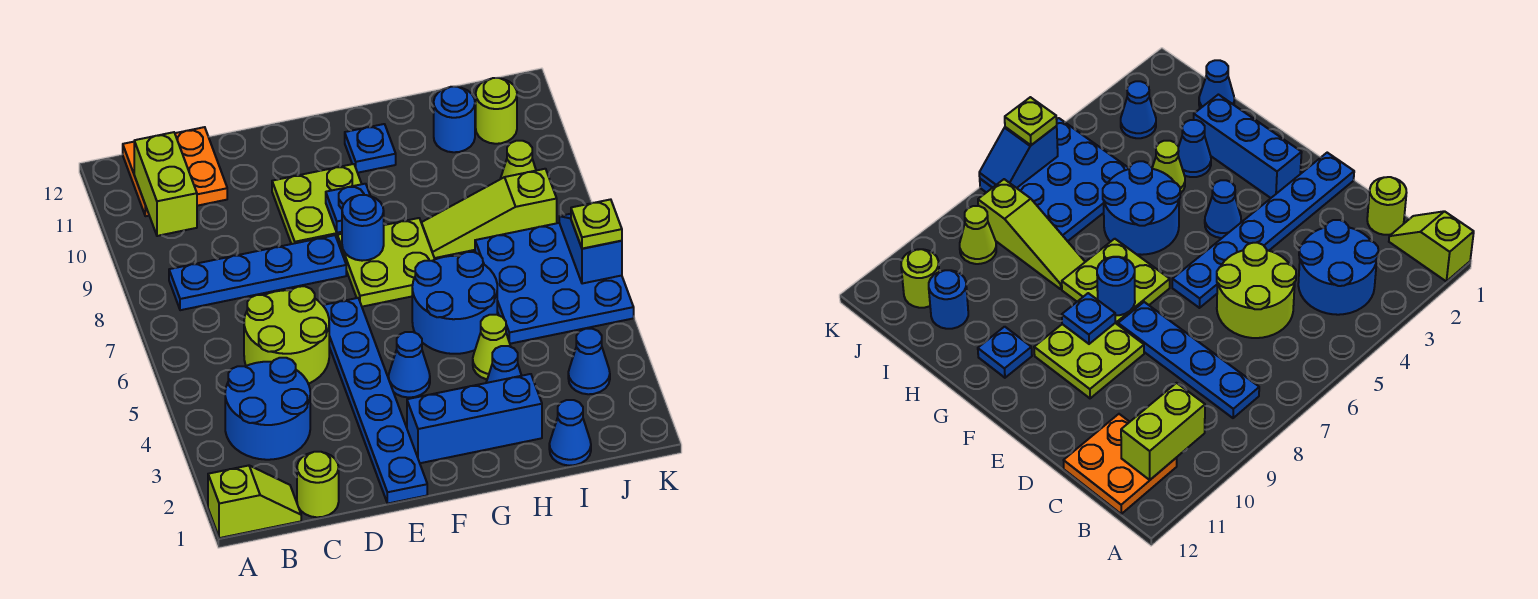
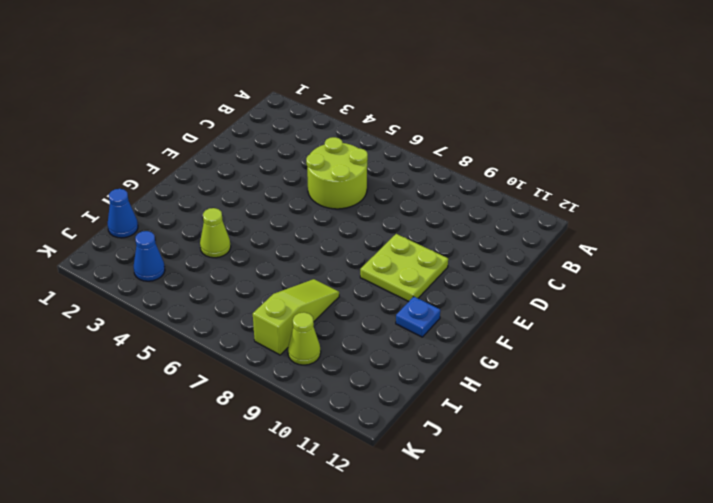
none -> lime 1x2 slope [208,465,301,538]
none -> blue 2x2 round brick [225,358,310,460]
none -> blue 1x4 plate [169,235,346,310]

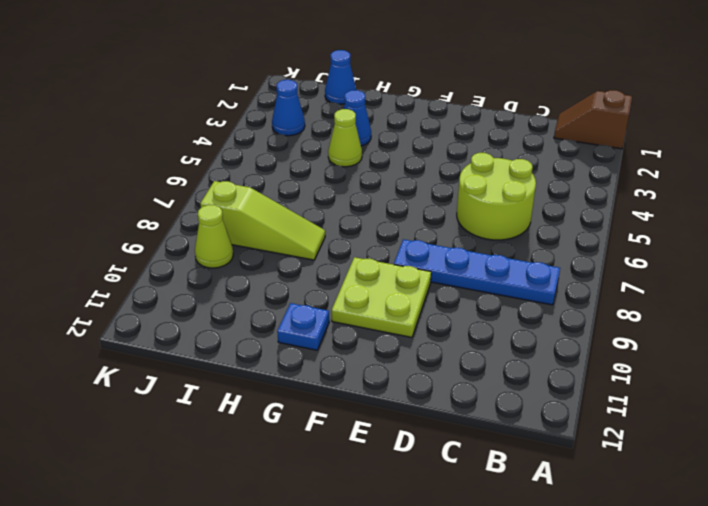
brown 1x2 slope [554,90,632,149] -> lime 1x2 slope [208,465,301,538]
none -> blue 2x2 round brick [225,358,310,460]
none -> orange 2x2 plate [123,127,227,216]
none -> lime 1x1 round brick [297,452,339,517]

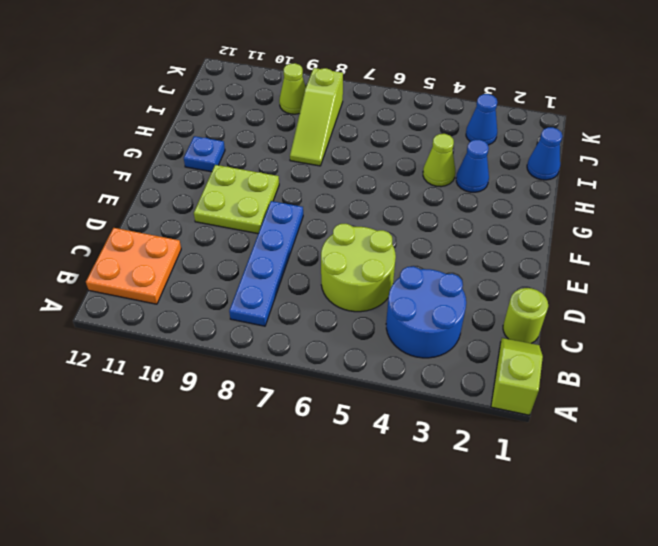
none -> blue 1x6 plate [323,298,427,503]
none -> blue 1x3 brick [407,374,542,463]
none -> blue 1x1 cone [388,332,430,398]

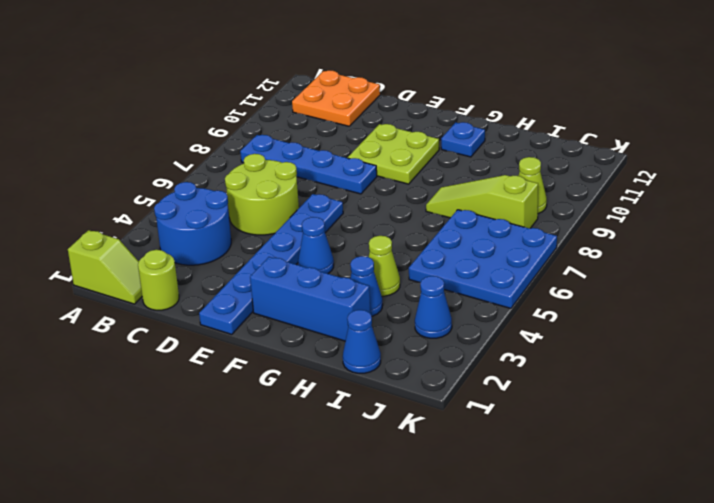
none -> lime 2x2 plate [337,218,435,307]
none -> blue 2x2 round brick [412,252,497,354]
none -> blue 1x1 round brick [434,87,475,152]

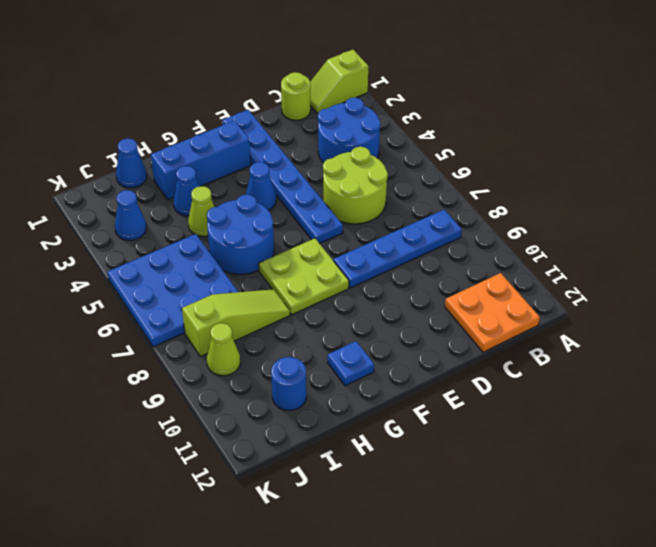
none -> lime 2x2 plate [272,164,361,244]
none -> lime 1x1 round brick [476,78,517,144]
none -> lime 1x2 brick [134,132,197,236]

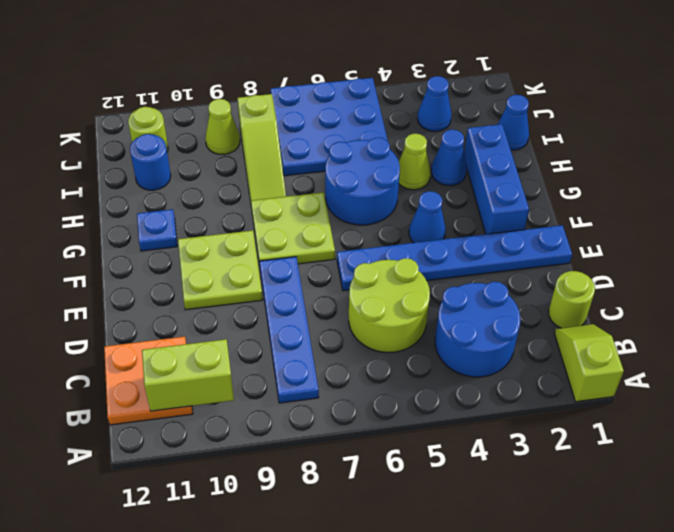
none -> blue 1x1 round brick [342,195,384,261]
none -> blue 1x1 plate [326,184,370,233]
none -> blue 1x2 slope [559,214,622,284]

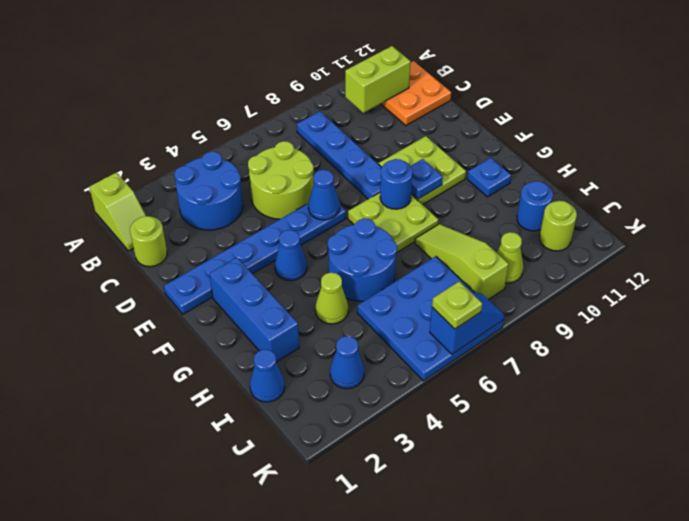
blue 1x1 cone [308,170,340,220] -> blue 1x1 cone moved to [486,346,522,383]

